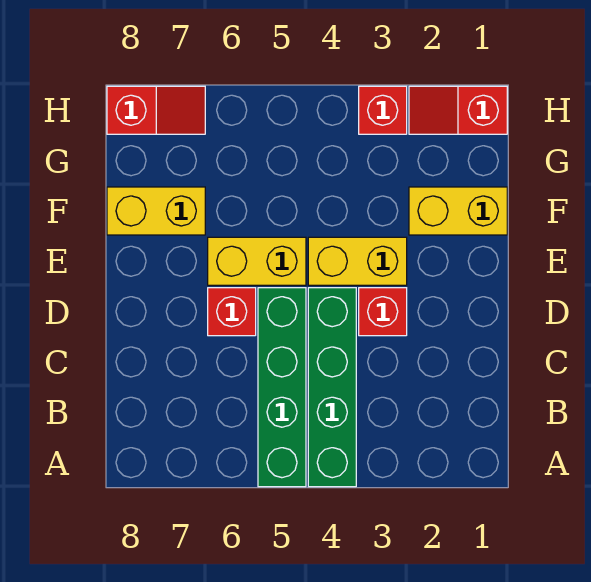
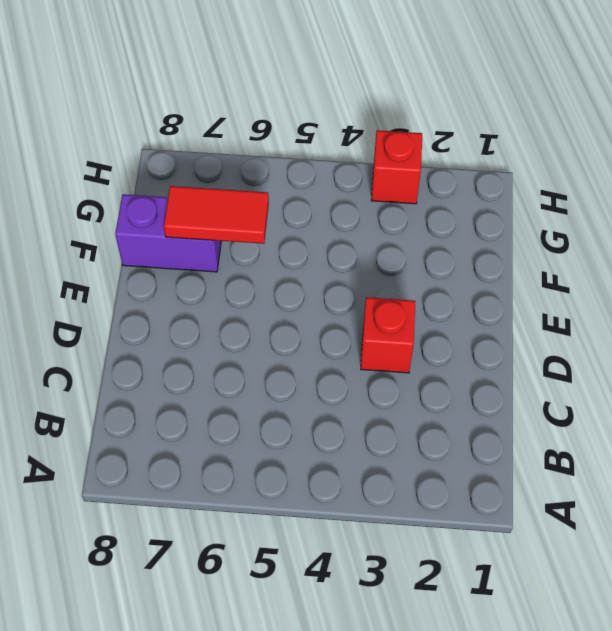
red 1x2 tile [164,186,269,244] -> none
purple 1x2 brick [115,194,221,272] -> yellow 1x2 brick [107,187,205,235]
none -> green 1x4 brick [308,288,356,487]
none -> green 1x4 brick [258,288,306,487]

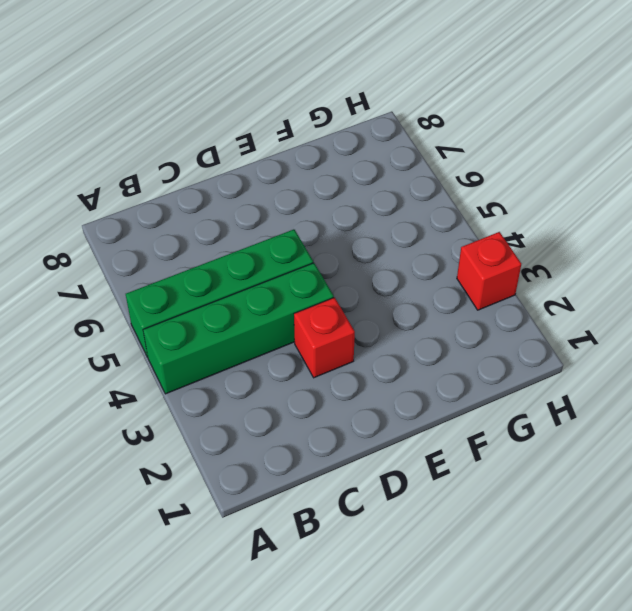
none -> red 1x1 brick [208,288,256,336]
none -> yellow 1x2 brick [308,237,407,285]

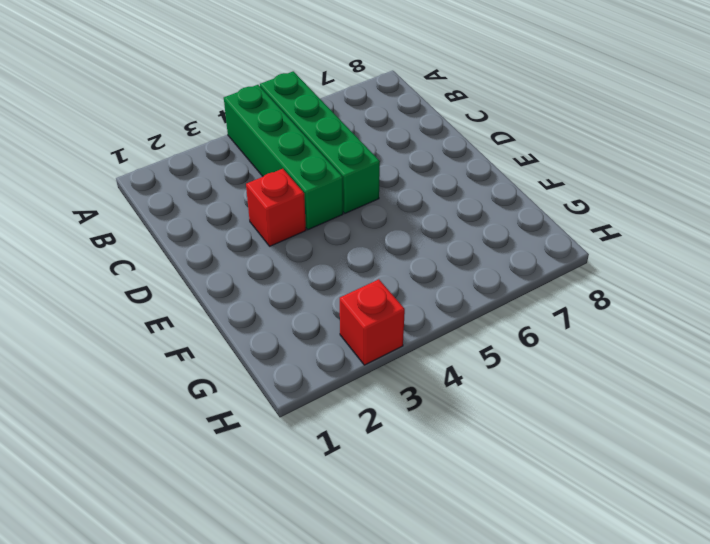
none -> red 1x1 brick [208,288,256,336]
none -> yellow 1x2 brick [308,237,407,285]

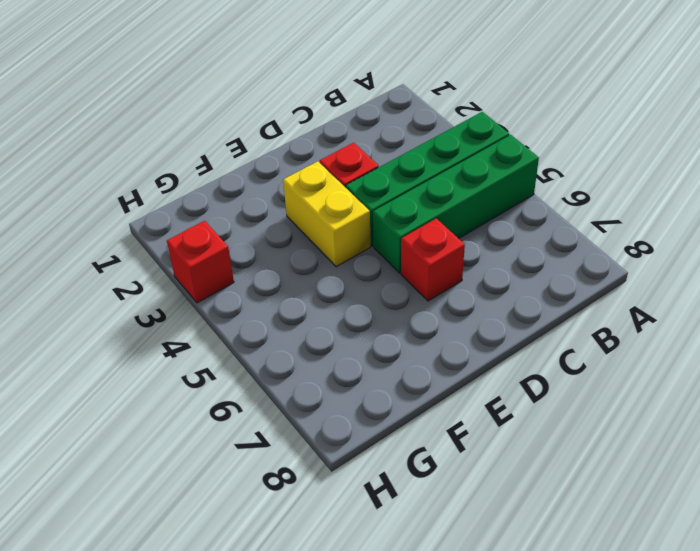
none -> yellow 1x2 brick [208,237,306,285]
none -> yellow 1x2 brick [409,187,507,235]

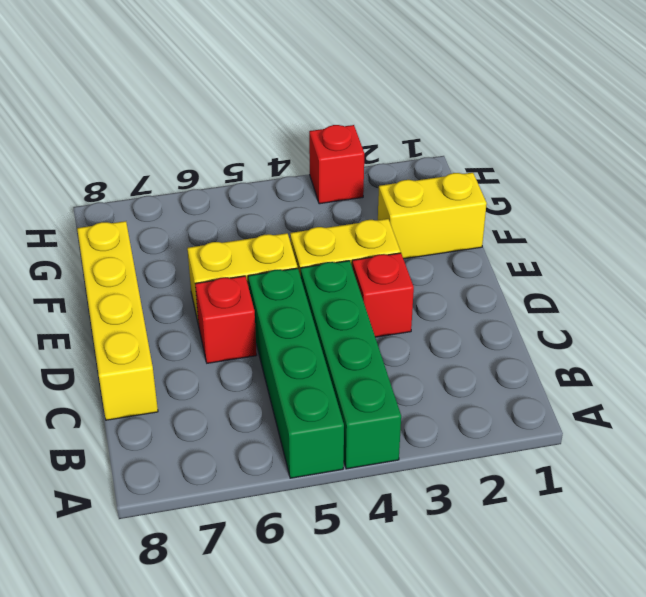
yellow 1x4 brick [77,221,158,420] -> yellow 1x2 brick [107,187,205,235]
none -> red 1x2 slope [409,86,507,134]
none -> red 1x2 slope [107,86,205,134]

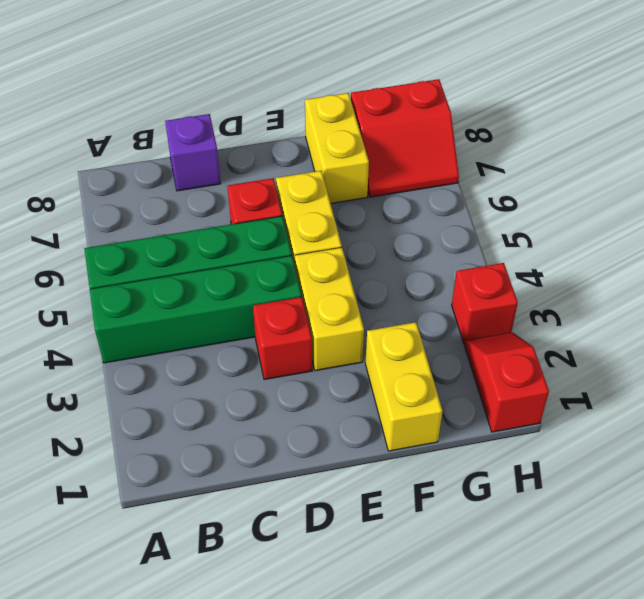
purple 1x1 brick [165,114,221,191] -> none
red 2x2 slope [351,79,459,197] -> red 1x2 slope [107,86,205,134]

